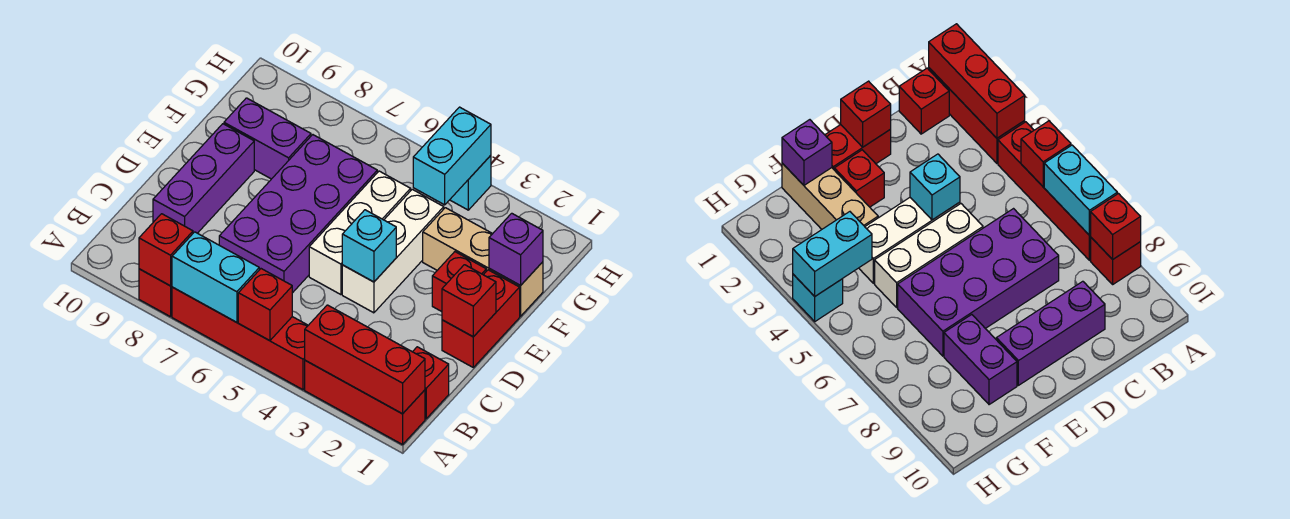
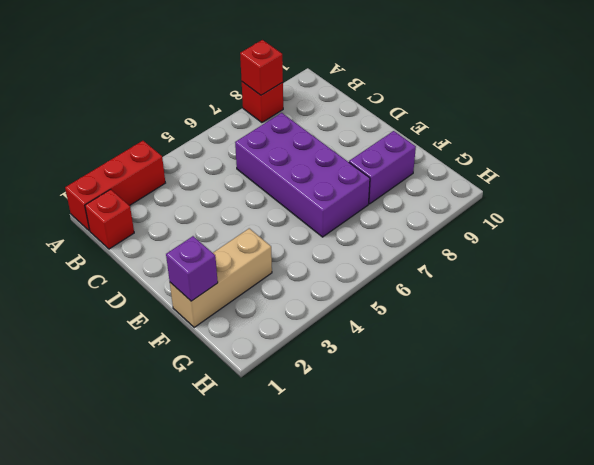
none -> red 1x4 brick [172,287,308,390]
none -> purple 1x3 brick [153,124,254,233]
none -> red 1x2 brick [442,270,520,367]

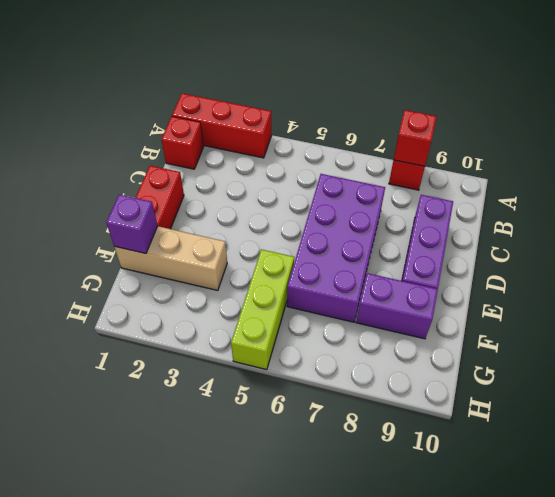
lime 1x3 brick [231,249,294,370] -> white 1x3 brick [309,171,411,295]
none -> red 1x4 brick [172,287,308,390]
none -> white 1x3 brick [342,189,444,313]
none -> red 1x1 brick [432,252,486,312]

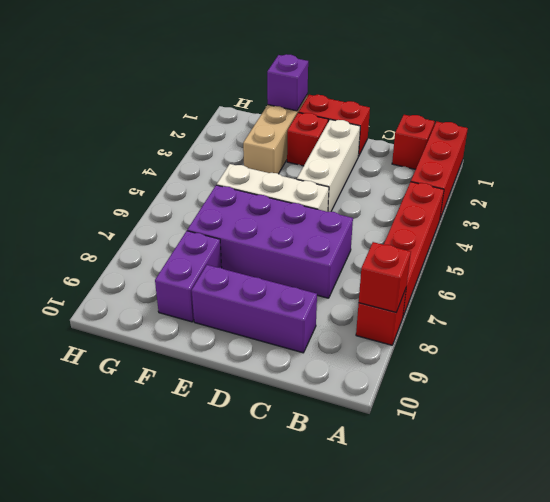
white 1x3 brick [297,119,360,212] -> white 1x3 brick turned to [342,189,444,313]
none -> cyan 1x1 brick [450,155,491,210]
none -> red 1x3 brick [305,305,425,414]
none -> red 1x1 brick [238,269,292,341]

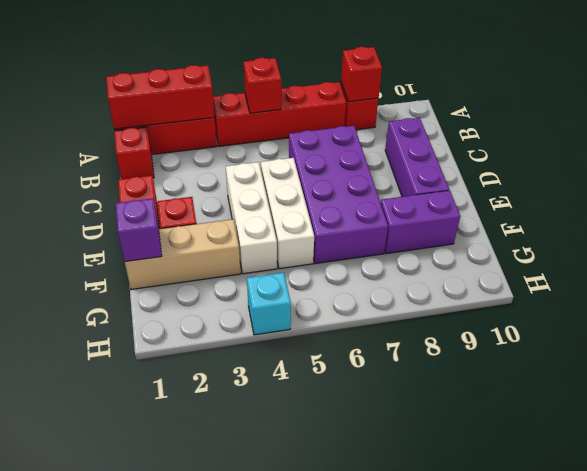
none -> cyan 1x2 brick [172,232,259,322]
none -> red 1x1 brick [442,265,496,337]
none -> cyan 1x1 brick [342,210,396,282]

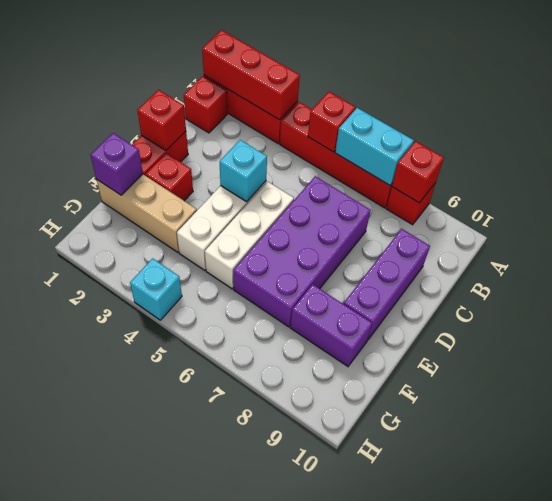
none -> cyan 1x2 brick [413,107,491,205]

